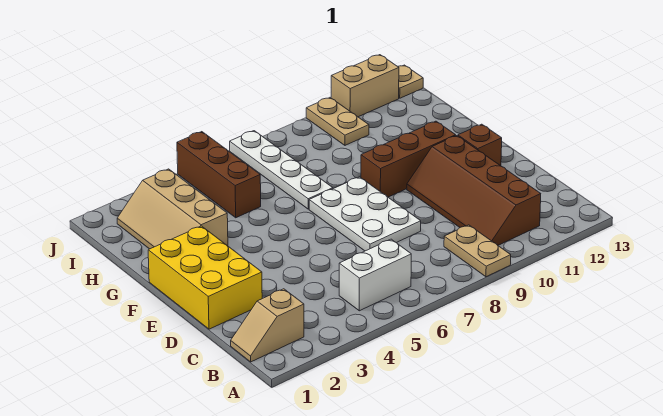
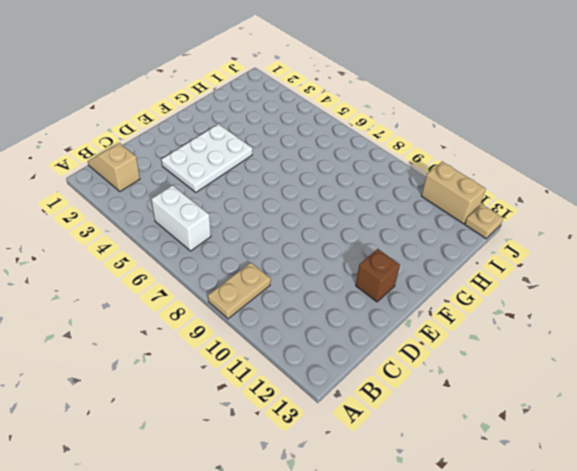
white 2x3 plate [161,124,252,192] -> white 2x3 plate moved to [309,177,421,251]
none -> brown 2x4 slope [407,136,541,245]
none -> yellow 2x3 brick [148,226,262,329]
none -> brown 1x3 brick [361,121,456,197]

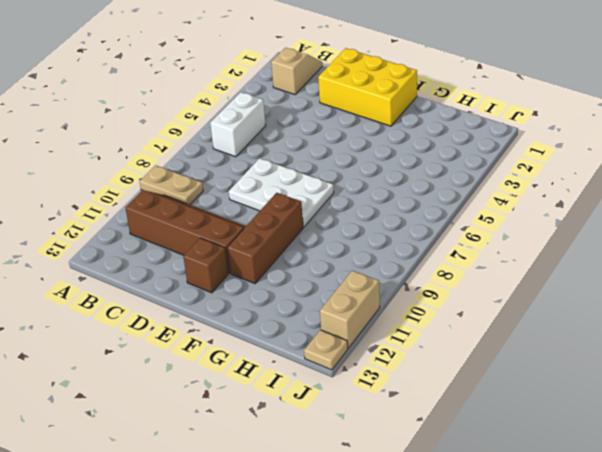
none -> tan 2x3 slope [117,169,228,249]
none -> white 1x4 plate [230,131,333,209]
none -> brown 1x3 brick [177,132,261,218]

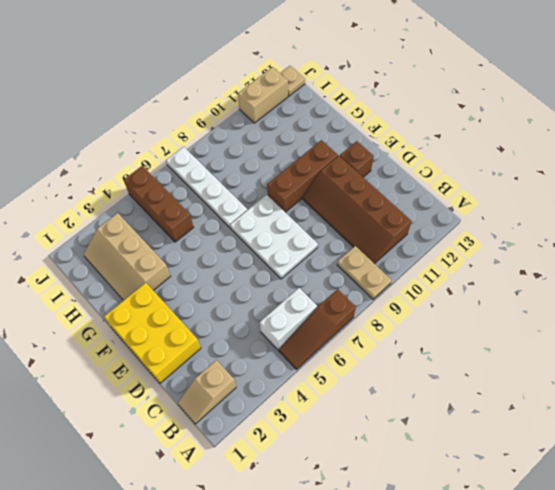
brown 1x3 slope [279,289,356,369] -> none
none -> tan 1x2 plate [306,98,369,145]

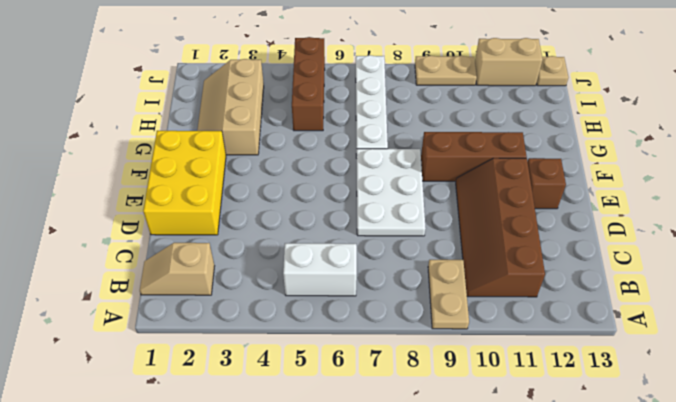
tan 1x2 plate [415,56,477,85] -> tan 1x2 plate turned to [306,98,369,145]

